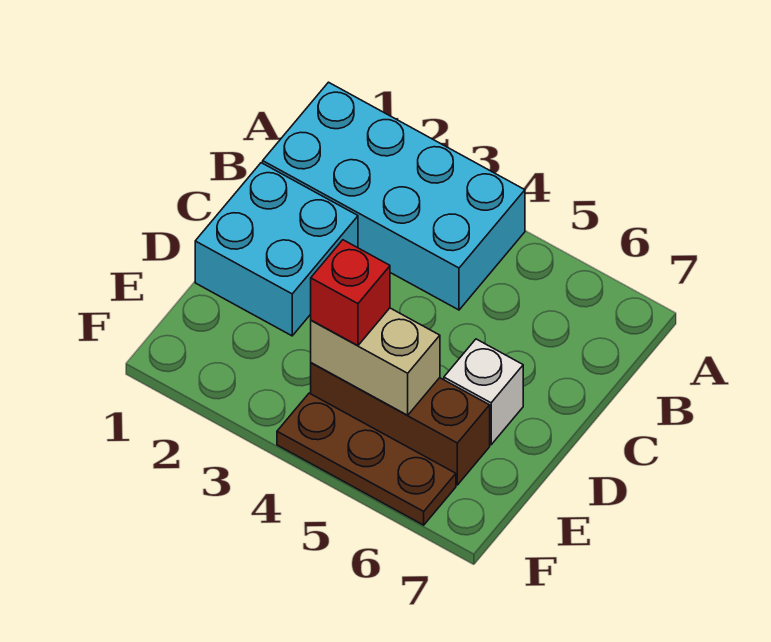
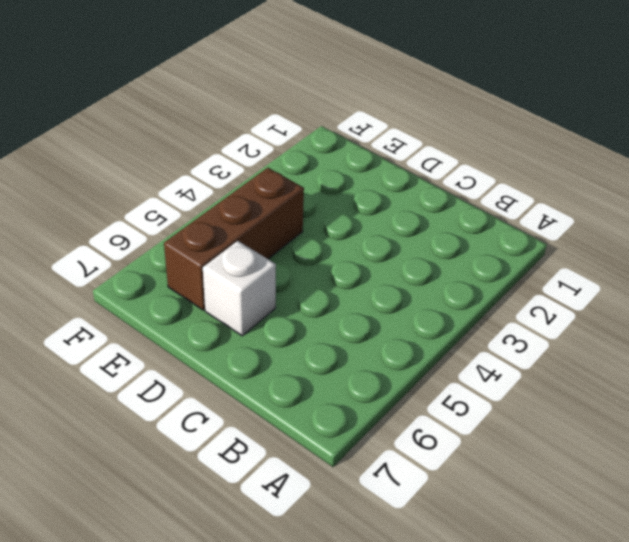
none -> cyan 2x4 brick [263,82,525,310]
none -> cyan 2x2 brick [195,163,358,336]

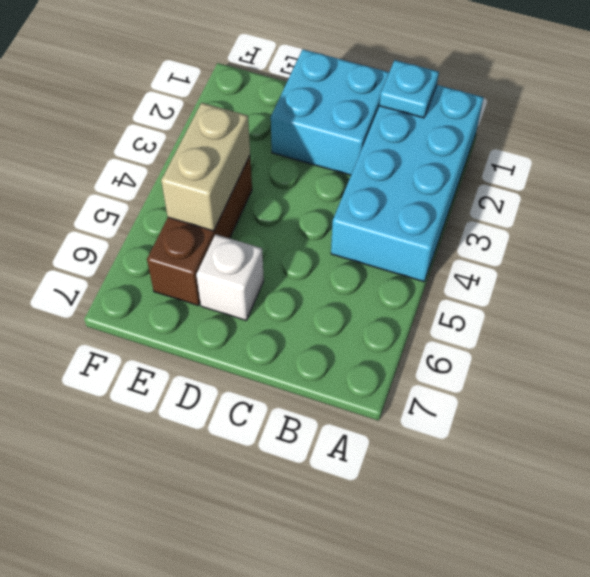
cyan 1x1 plate [379,60,439,118] -> none
none -> brown 1x3 plate [277,393,456,525]
none -> red 1x1 brick [311,240,390,346]

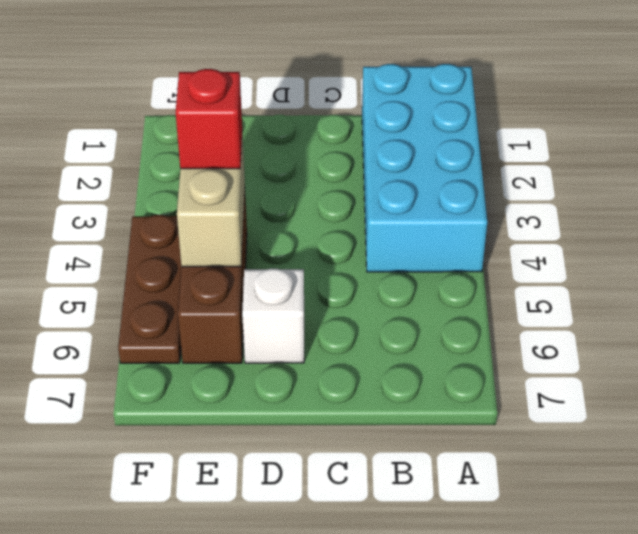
none -> cyan 2x2 brick [195,163,358,336]

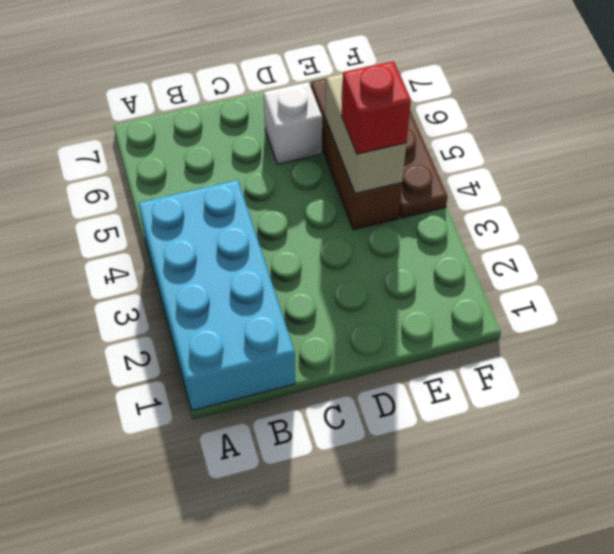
none -> cyan 2x2 brick [195,163,358,336]

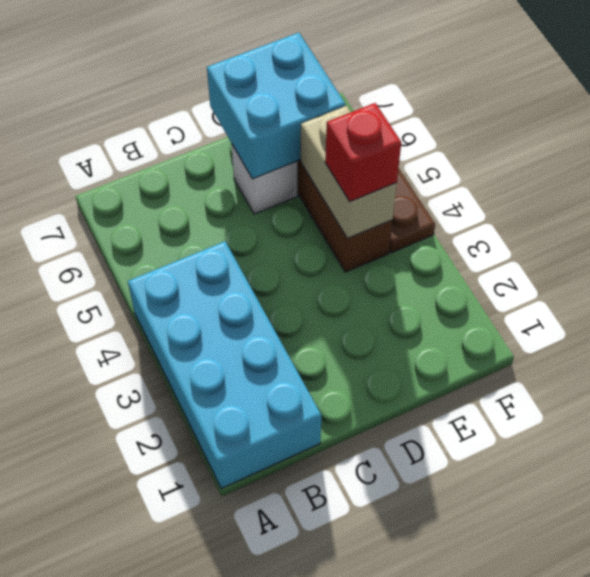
cyan 2x2 brick [207,33,346,179] -> cyan 2x2 brick moved to [195,163,358,336]

